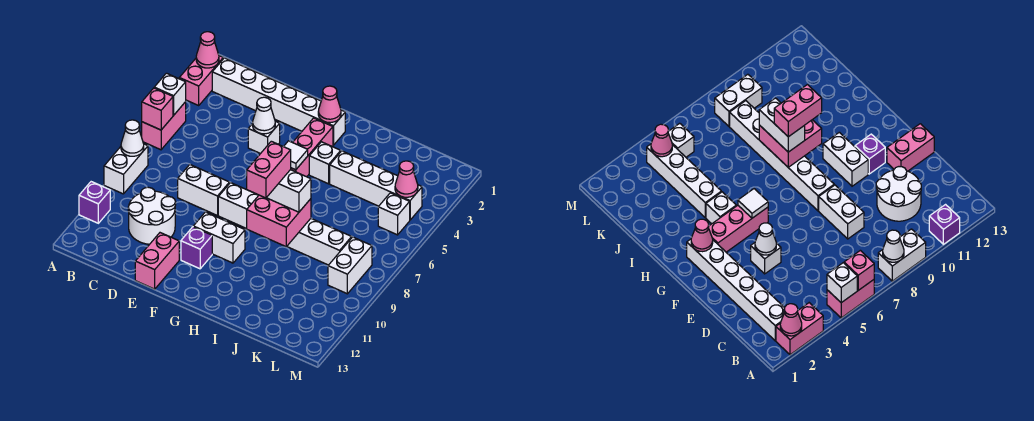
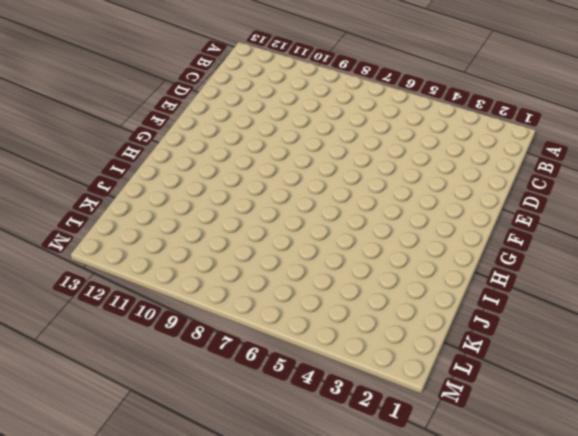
none -> pink 1x2 brick [179,56,223,105]
none -> pink 1x2 brick [142,102,186,150]
none -> white 1x2 brick [104,144,148,194]

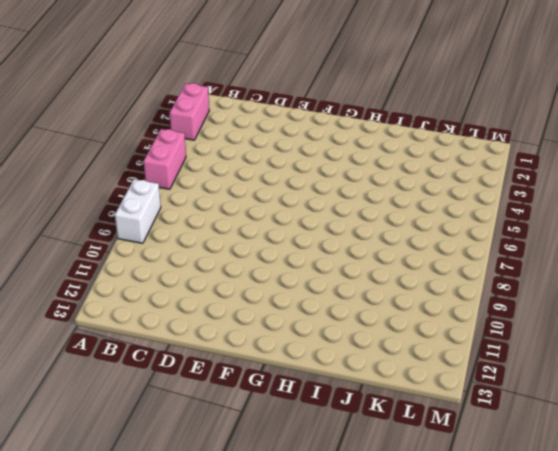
none -> purple 1x1 brick [79,182,110,223]
none -> white 1x6 brick [212,58,345,145]
none -> white 2x2 round brick [128,187,176,244]

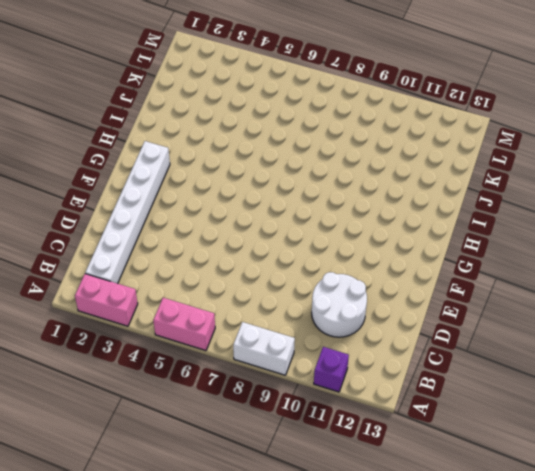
none -> white 1x2 brick [178,165,229,216]
none -> white 1x1 brick [248,121,280,154]
none -> pink 1x2 brick [135,233,179,289]

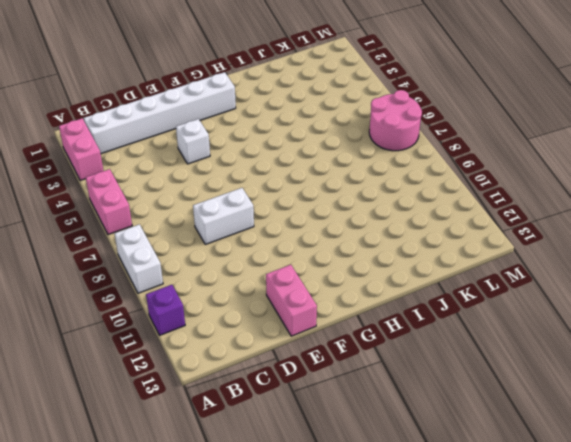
pink 2x2 round brick [369,90,422,151] -> none
none -> white 2x2 round brick [128,187,176,244]
none -> white 1x6 brick [218,183,352,265]
none -> white 1x2 brick [193,212,245,263]

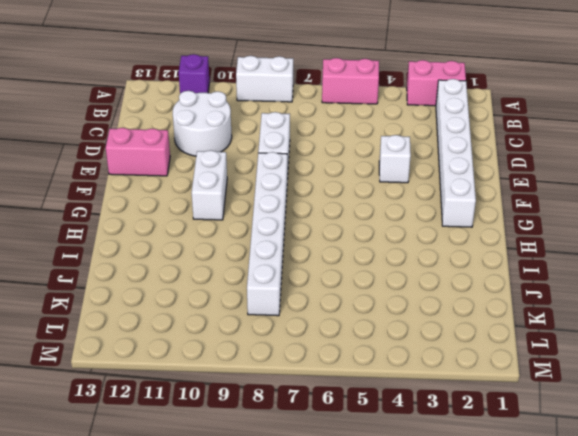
none -> purple 1x1 brick [181,227,212,269]
none -> pink 1x3 brick [291,118,333,177]
none -> white 1x1 brick [309,142,341,184]

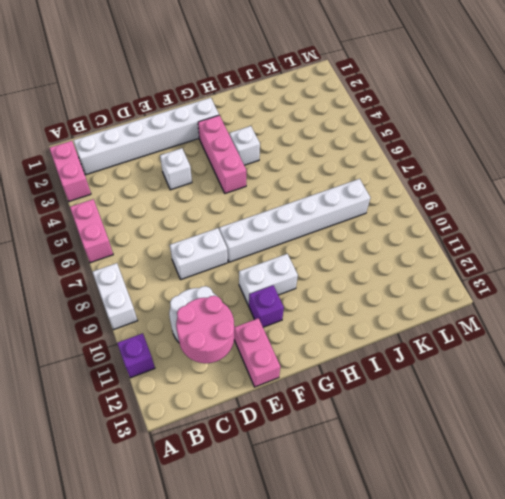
pink 2x2 round brick [176,296,234,363] -> none
none -> white 1x4 brick [330,151,422,220]
none -> white 1x1 brick [378,193,410,235]
none -> white 1x2 brick [328,237,372,294]

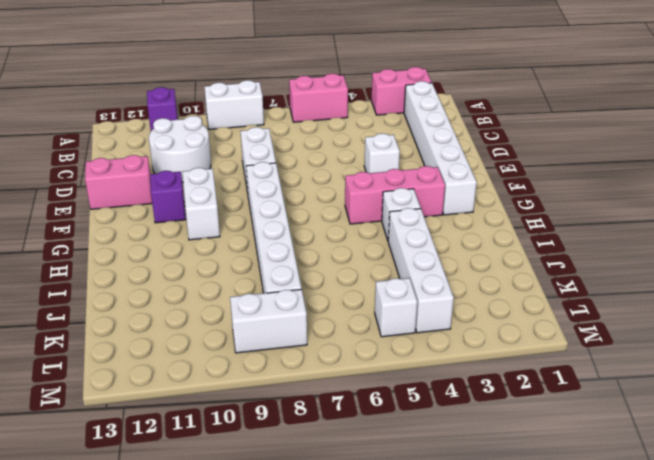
none -> pink 1x1 cone [196,32,219,68]
none -> white 1x1 brick [154,73,186,115]
none -> pink 1x1 brick [142,88,173,130]

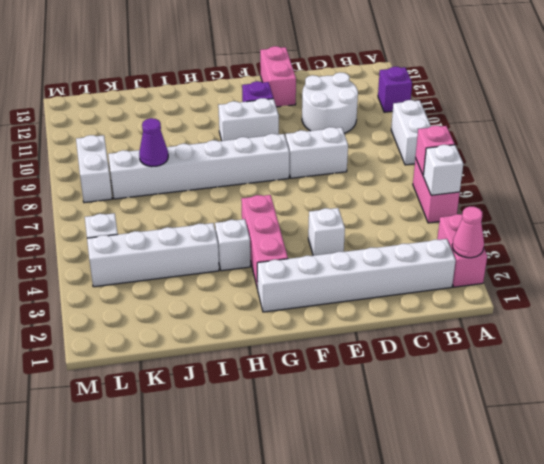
purple 1x1 cone [139,118,168,167] -> none
none -> white 1x1 cone [121,120,144,156]
none -> white 1x1 cone [253,97,275,134]
none -> pink 1x1 cone [318,86,341,123]

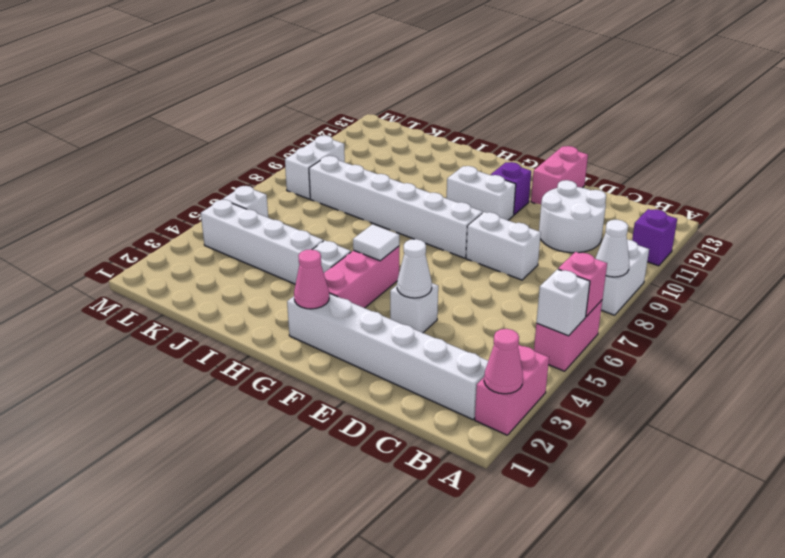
none -> pink 2x2 brick [247,195,311,247]
none -> pink 1x1 cone [395,161,418,197]
none -> white 1x2 brick [267,170,311,212]

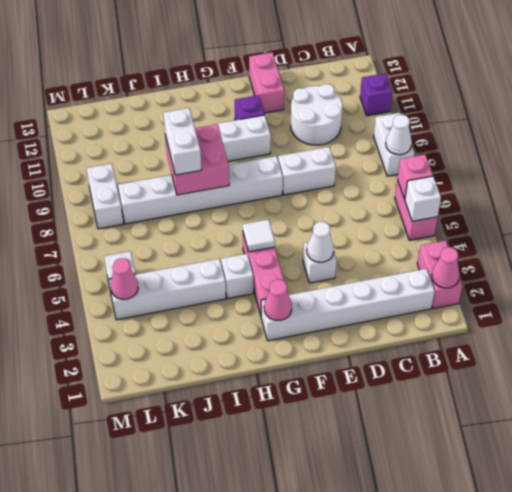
white 1x2 brick [164,108,201,175] -> white 1x2 brick turned to [267,170,311,212]
none -> pink 1x2 brick [247,141,291,198]

